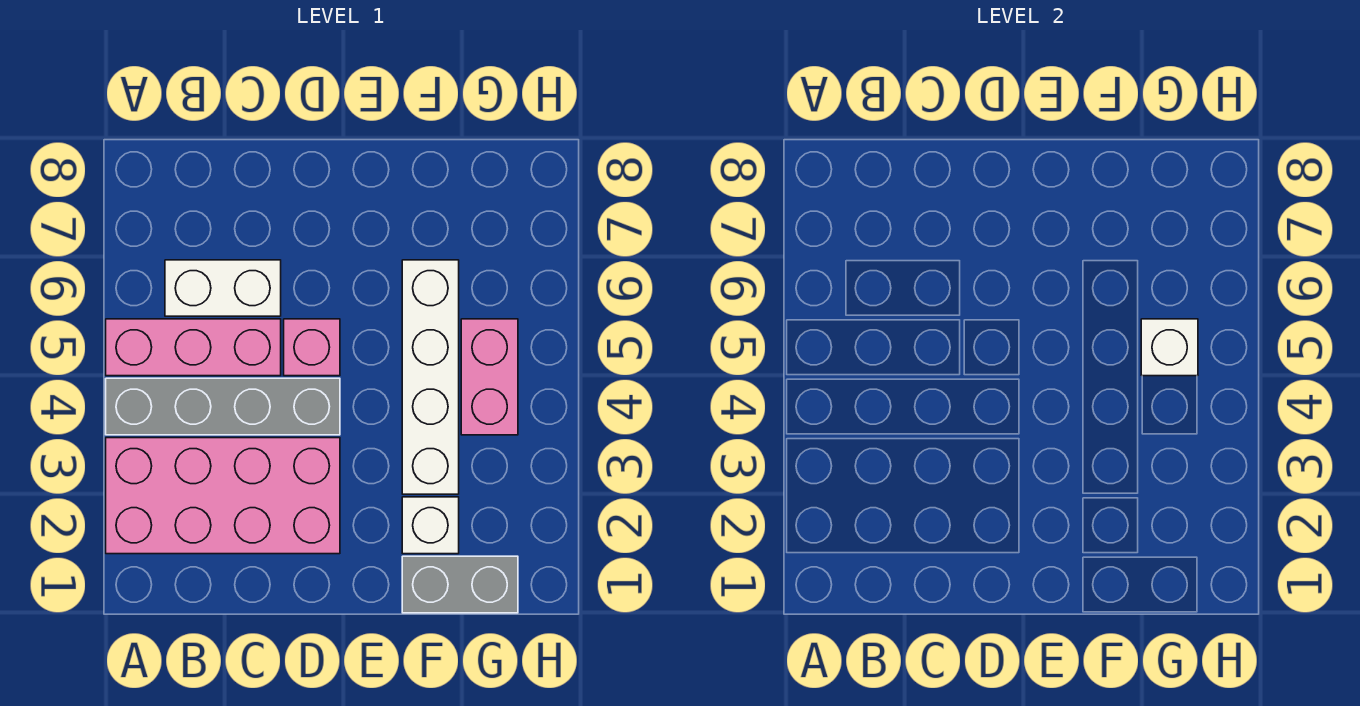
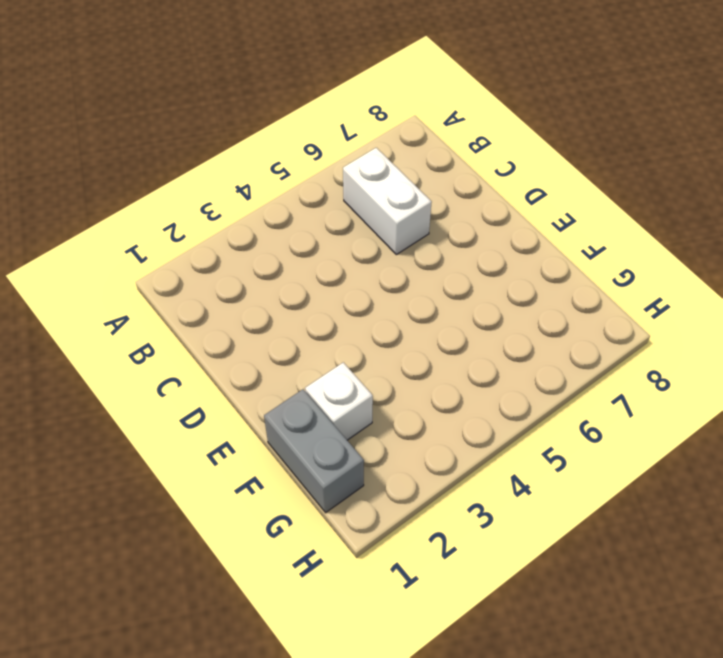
none -> pink 2x4 brick [106,438,340,554]
none -> grey 1x4 brick [106,378,340,435]

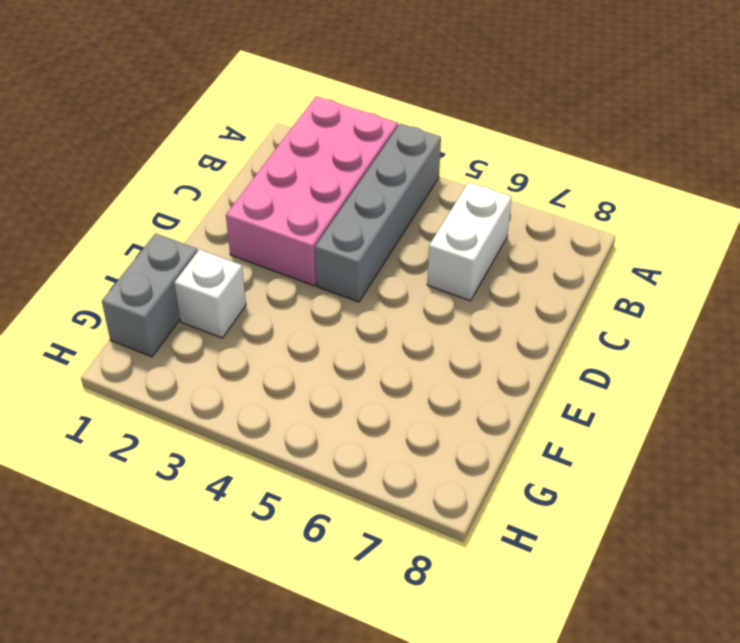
none -> pink 1x3 brick [106,319,281,376]
none -> pink 1x1 brick [284,319,340,376]

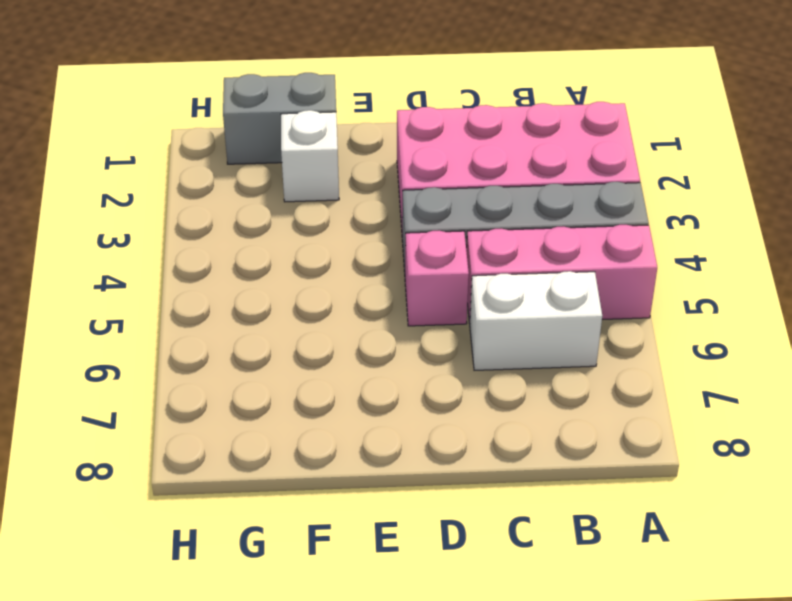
none -> white 1x4 brick [402,260,459,494]
none -> pink 1x2 brick [461,319,518,435]

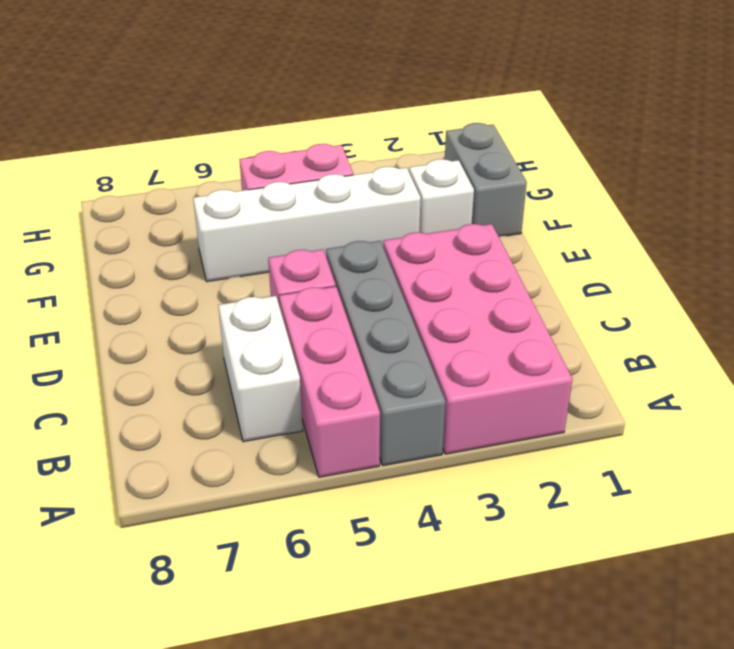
none -> white 1x1 brick [1141,319,1198,376]

